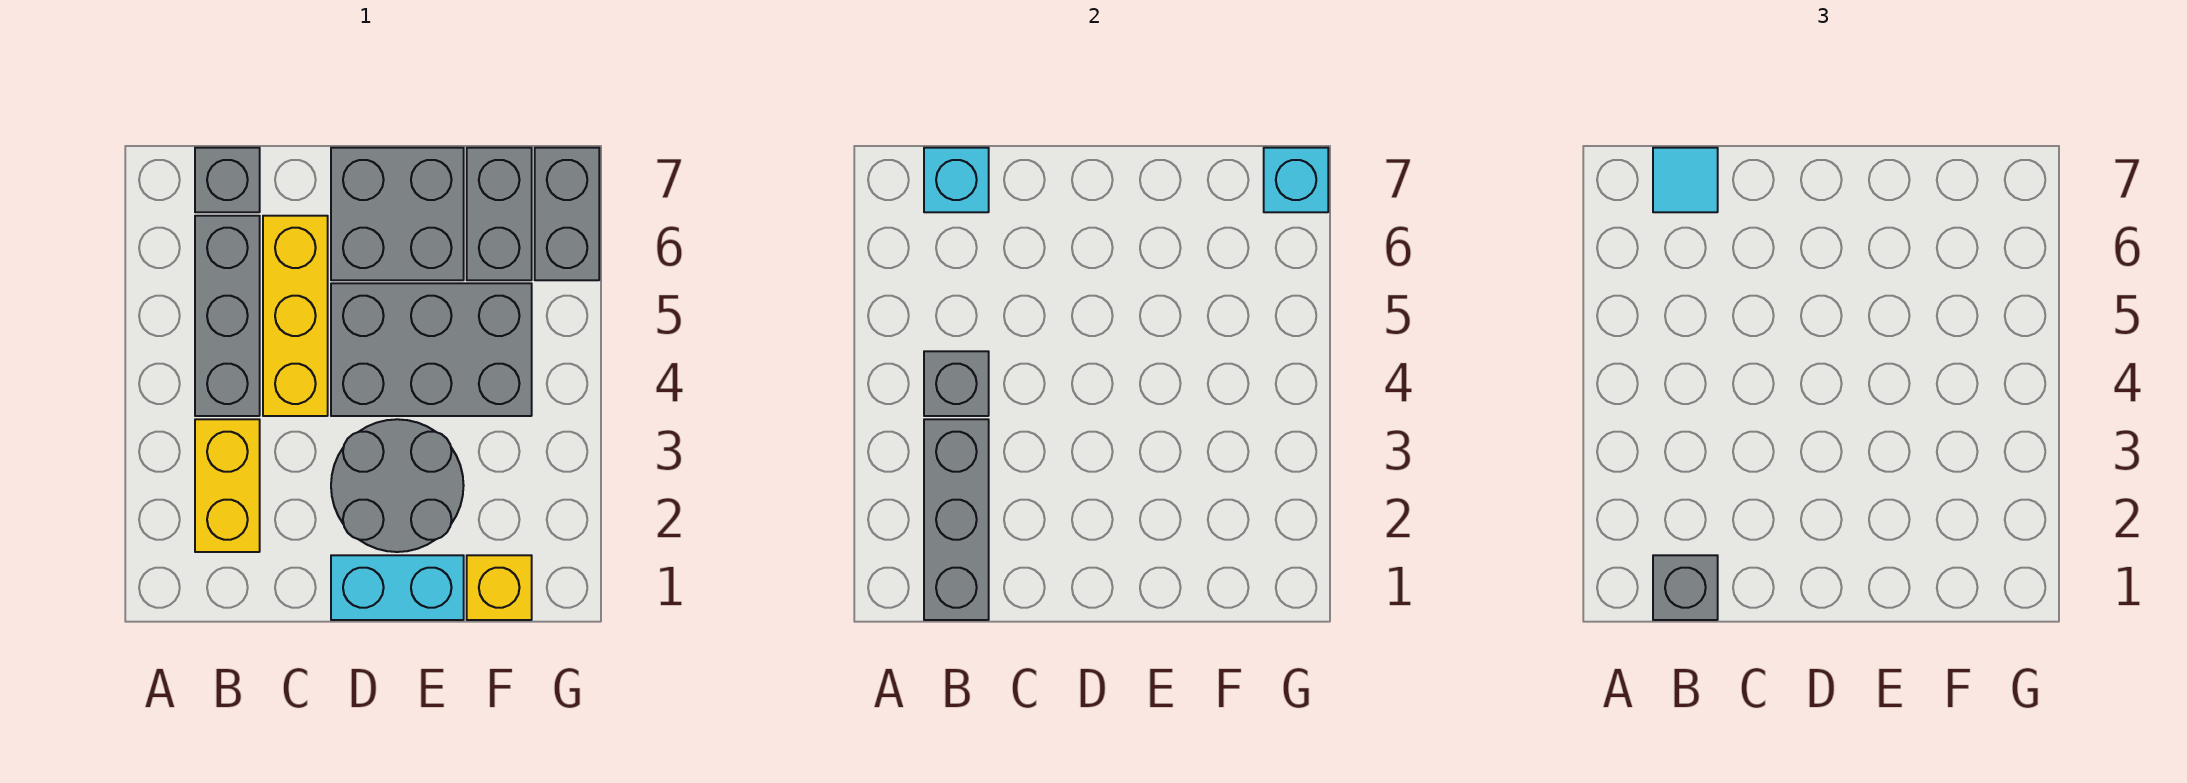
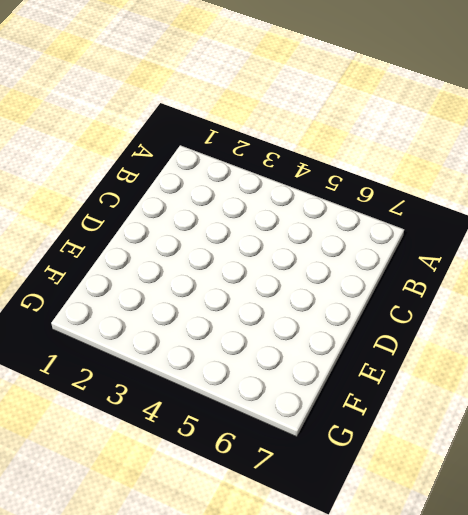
none -> yellow 1x2 brick [195,419,260,552]
none -> grey 1x3 brick [195,216,260,416]
none -> grey 1x1 brick [195,148,260,212]

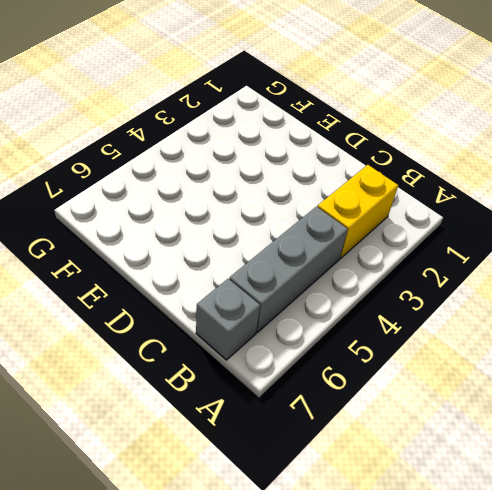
none -> yellow 1x3 brick [263,216,328,416]
none -> cyan 1x2 brick [331,555,464,620]
none -> grey 2x2 round brick [331,419,464,552]

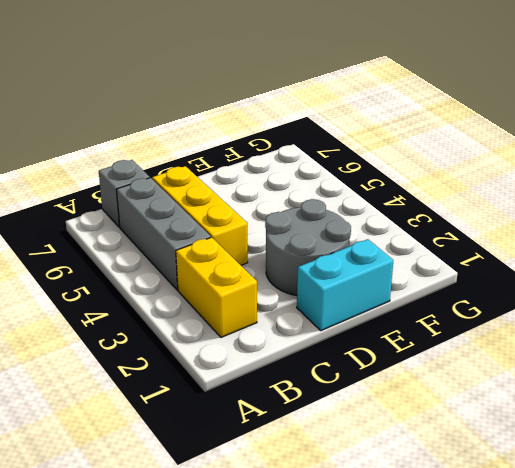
none -> grey 2x3 brick [331,283,532,416]
none -> grey 2x2 brick [331,148,464,280]
none -> yellow 1x1 brick [467,555,532,620]

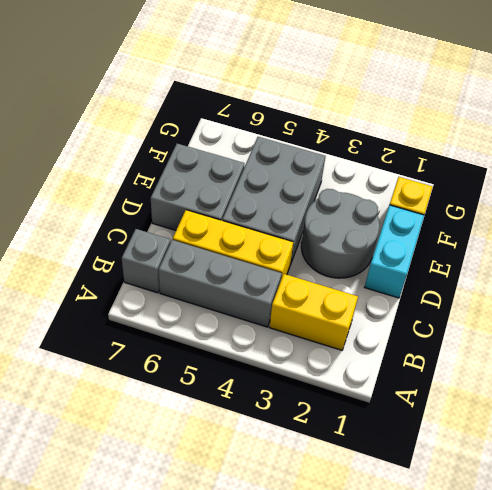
none -> grey 1x2 brick [467,148,532,280]
none -> grey 1x2 brick [535,148,599,280]
none -> grey 1x3 brick [924,419,989,620]

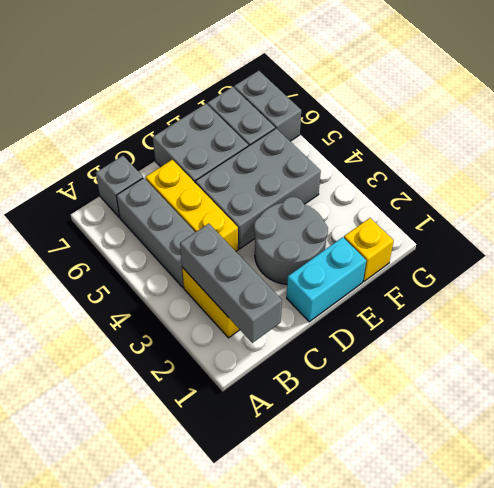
none -> grey 1x1 brick [924,351,989,416]
none -> cyan 1x1 brick [924,148,989,212]
none -> cyan 1x1 brick [1264,148,1328,212]

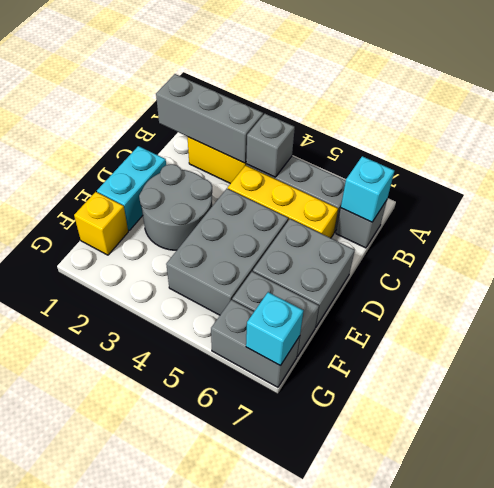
none -> grey 1x1 brick [1653,555,1718,620]
none -> cyan 1x1 tile [1653,148,1718,212]

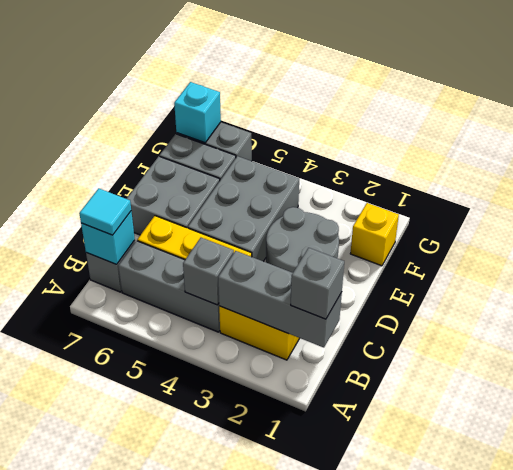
none -> cyan 1x2 brick [331,555,464,620]

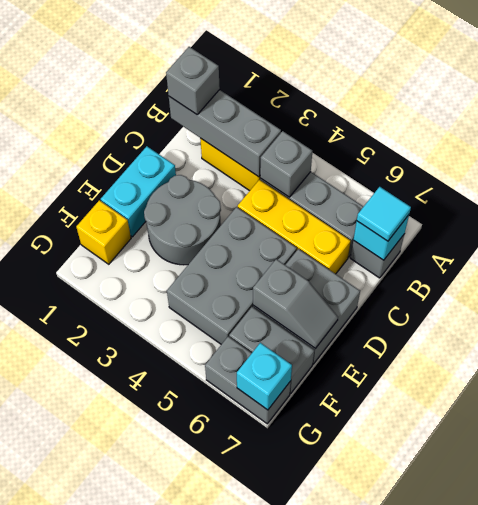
grey 1x2 slope [253,259,338,349] -> none

